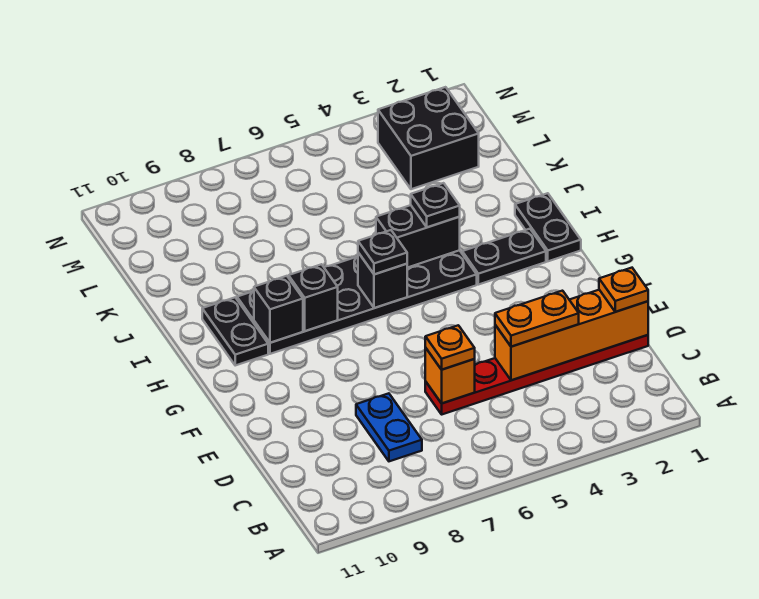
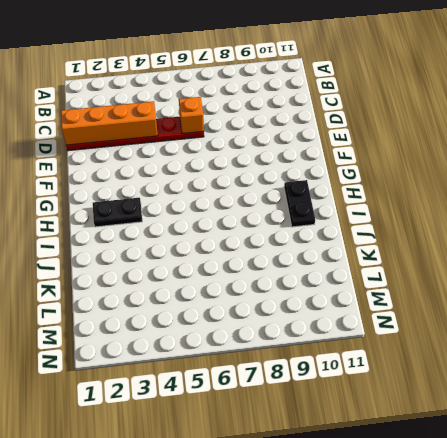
none -> blue 1x2 plate [356,393,422,461]
none -> black 1x2 plate [515,193,581,261]
none -> black 2x6 plate [237,250,477,354]

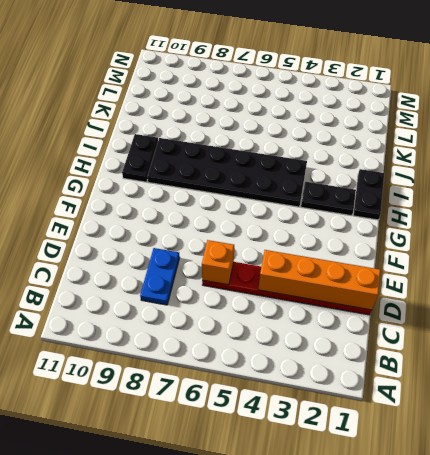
none -> black 2x2 brick [378,87,479,189]
none -> black 1x1 brick [358,253,407,308]
none -> black 1x1 brick [289,264,338,331]

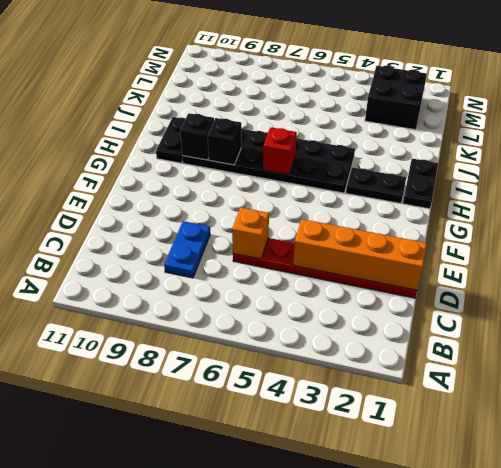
red 1x1 brick [263,127,297,175] -> black 1x1 brick [358,253,407,308]
none -> black 1x2 brick [376,205,460,268]
none -> orange 1x1 plate [599,268,648,312]
none -> orange 1x2 plate [495,291,579,347]

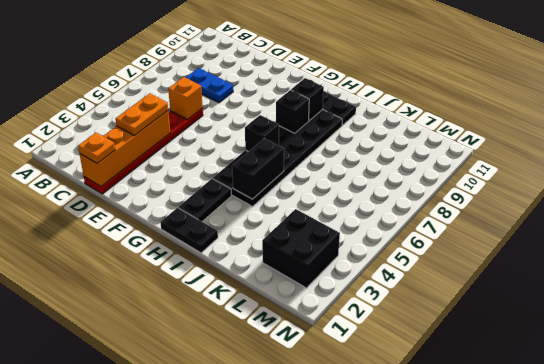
none -> orange 1x1 plate [425,325,475,370]
none -> black 1x1 plate [358,230,407,274]
none -> black 1x1 plate [411,183,460,227]

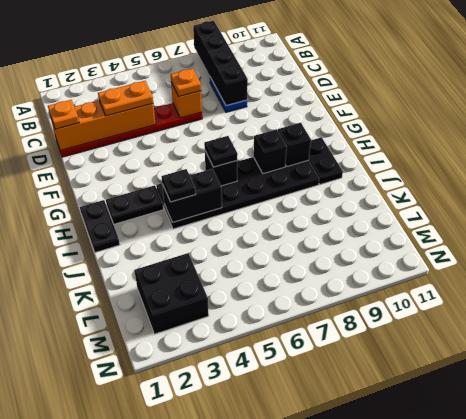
black 1x4 brick [193,21,248,106] -> none

